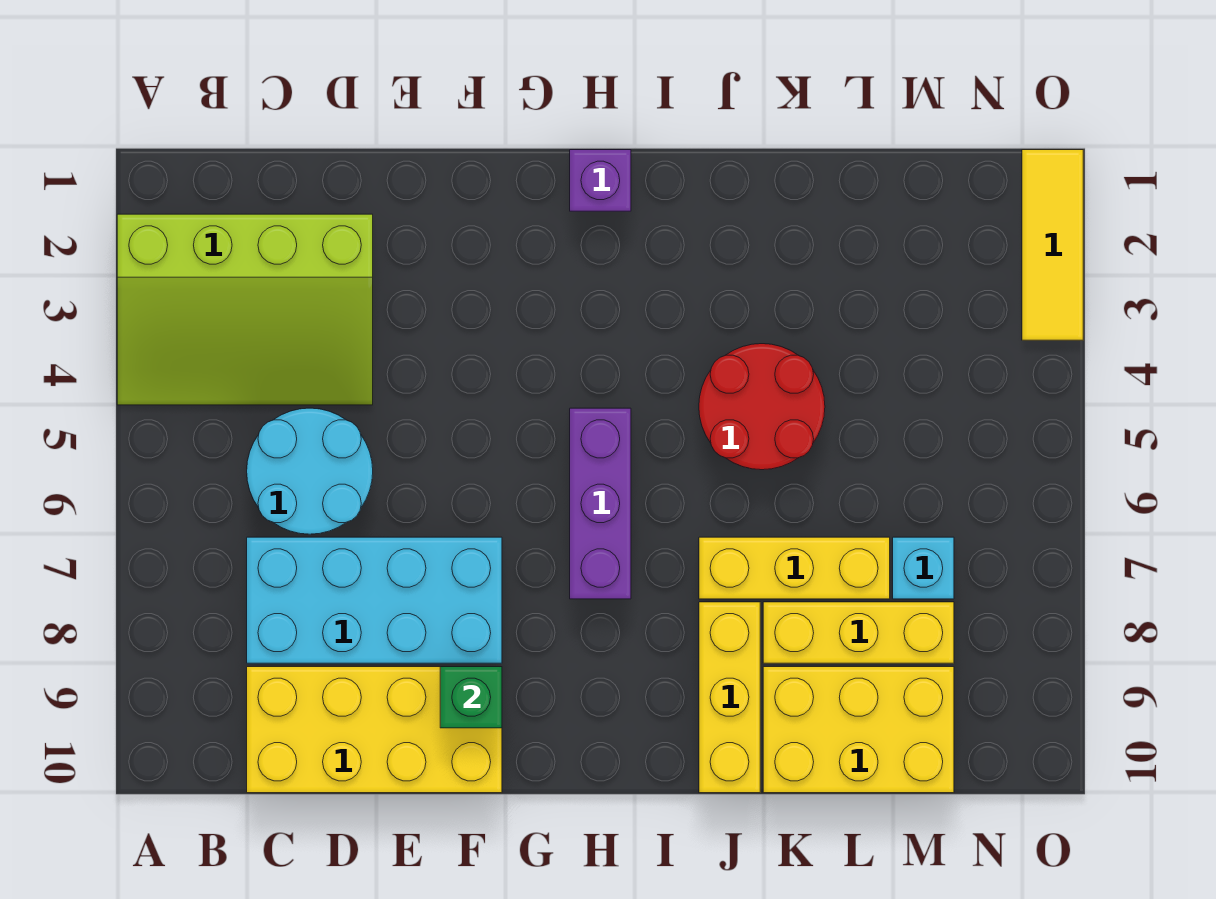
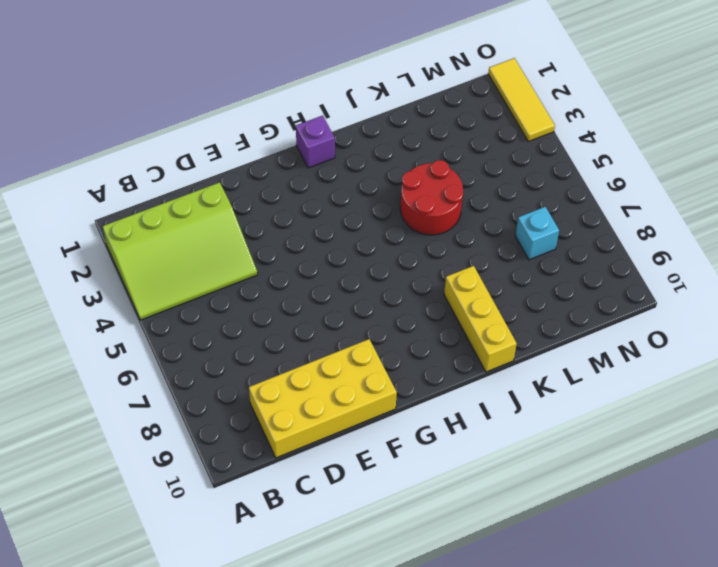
none -> cyan 2x2 round brick [247,408,373,534]
none -> cyan 2x4 brick [247,537,502,663]
none -> purple 1x3 brick [570,408,631,599]

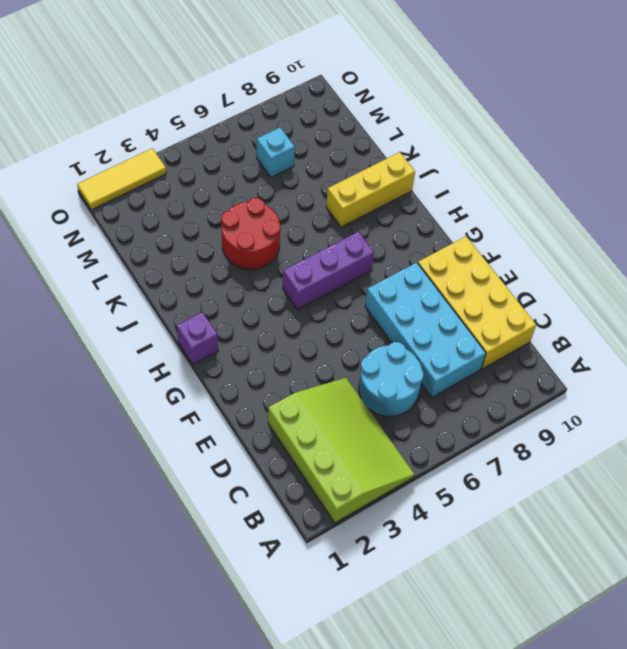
none -> yellow 1x3 brick [699,537,890,599]
none -> yellow 1x3 brick [763,602,954,663]
none -> yellow 2x3 brick [763,667,954,793]

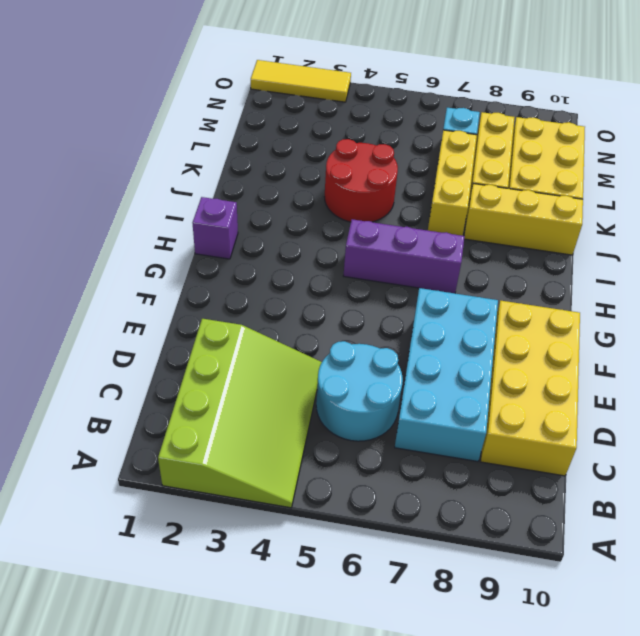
none -> green 1x1 brick [440,667,502,728]

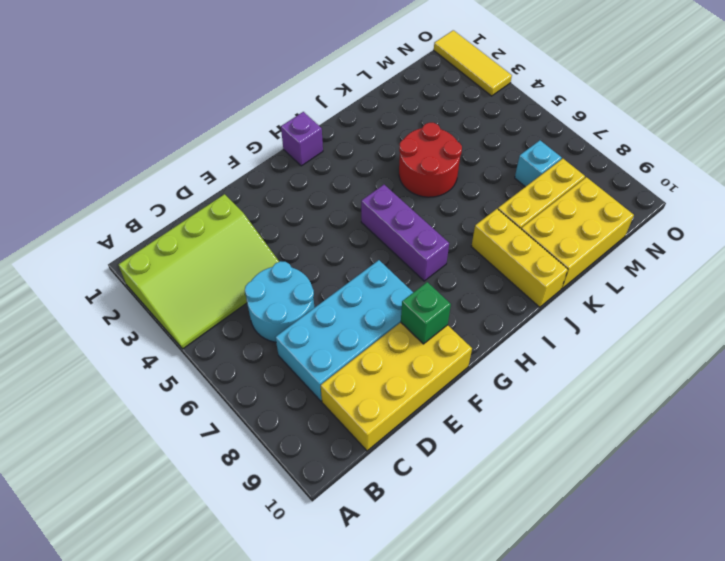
none -> yellow 1x3 brick [699,537,890,599]

